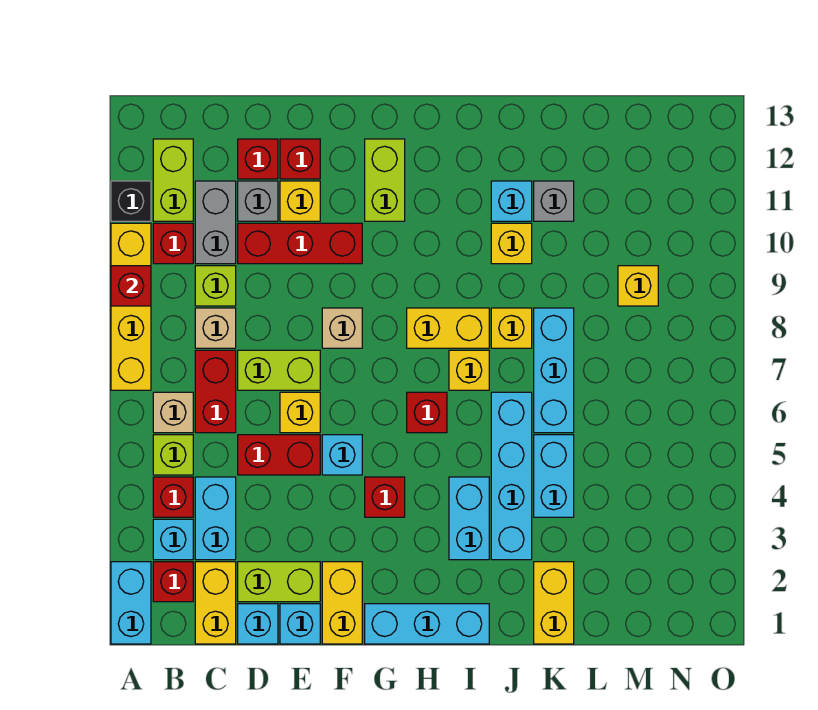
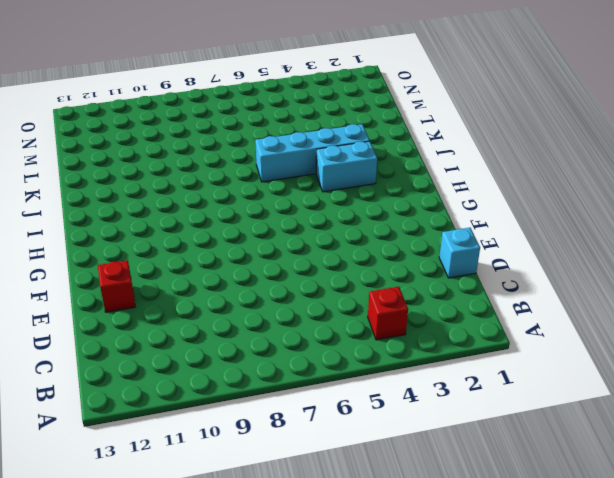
none -> cyan 1x2 brick [111,562,151,644]
none -> yellow 1x4 brick [111,223,151,390]
none -> black 1x1 brick [111,181,151,221]
none -> red 1x1 brick [153,562,193,602]

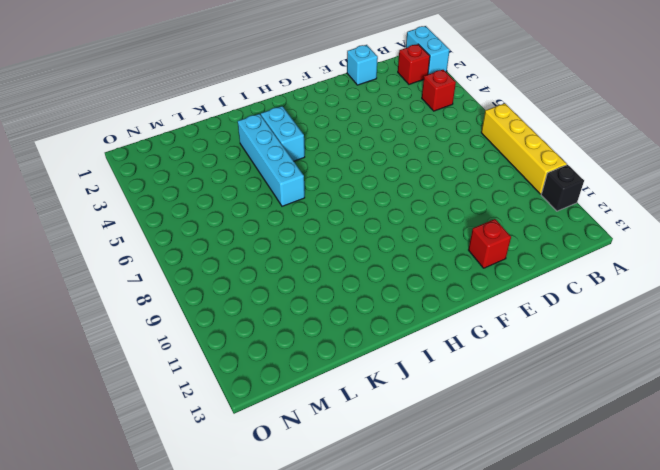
none -> cyan 1x1 brick [153,519,193,560]
none -> lime 1x1 brick [153,435,193,475]
none -> tan 1x1 brick [153,392,193,433]
none -> red 1x1 brick [153,223,193,264]

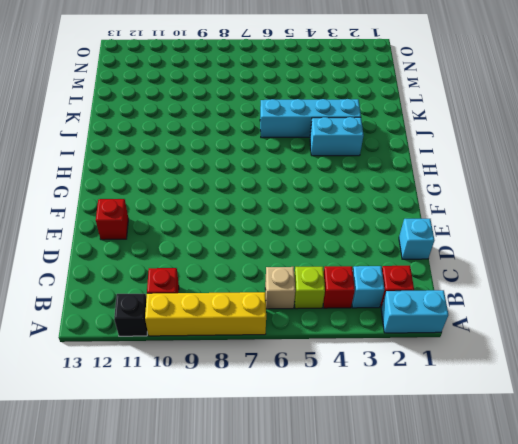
none -> lime 1x2 brick [153,139,193,221]
none -> yellow 1x2 brick [195,562,236,644]
none -> cyan 1x2 brick [195,477,236,560]
none -> red 1x2 brick [195,350,236,433]

